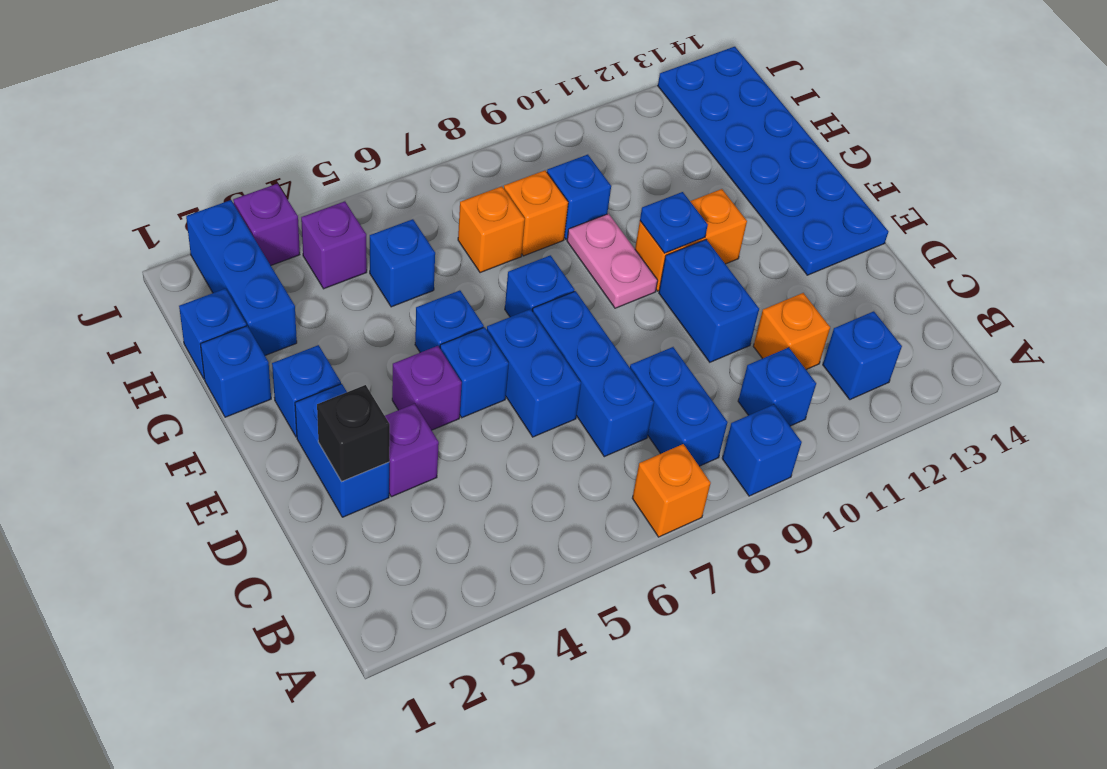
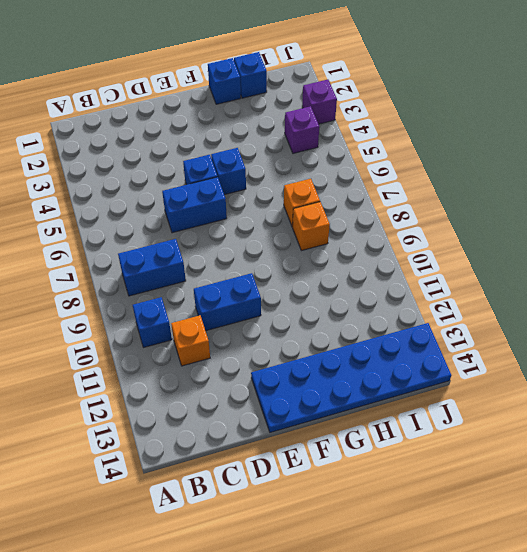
none -> orange 1x1 brick [632,444,711,537]
none -> blue 1x1 brick [722,405,802,496]
none -> blue 1x1 brick [823,311,902,400]
none -> blue 1x3 brick [533,291,654,457]

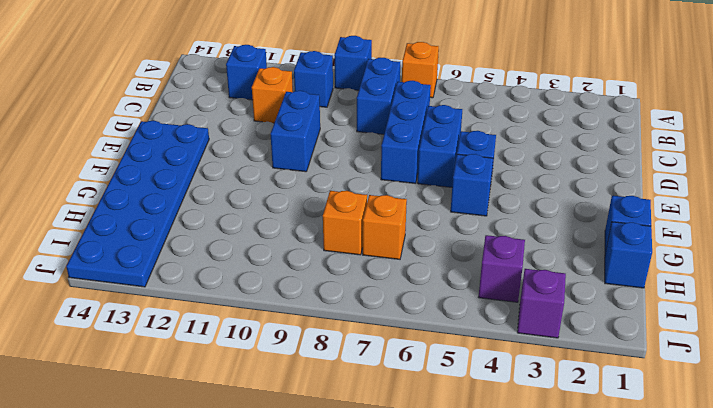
none -> blue 1x2 brick [295,384,389,517]
none -> purple 1x1 brick [385,404,439,497]
none -> purple 1x1 brick [392,346,462,430]
none -> blue 1x1 brick [272,345,341,437]

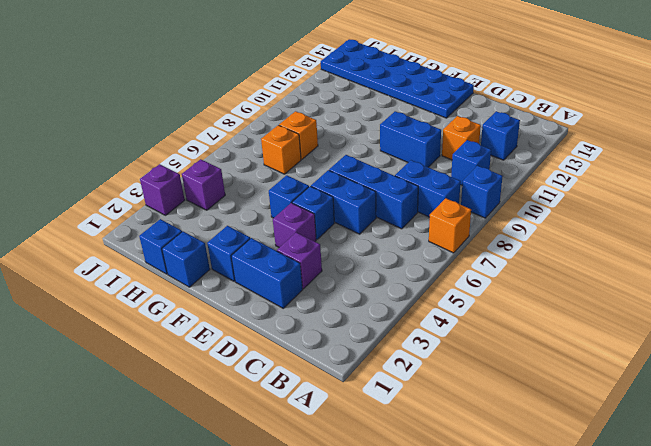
none -> blue 1x1 brick [505,255,575,317]
none -> pink 1x2 plate [567,214,658,308]
none -> orange 1x2 brick [635,189,747,291]
none -> blue 1x3 brick [186,200,297,355]

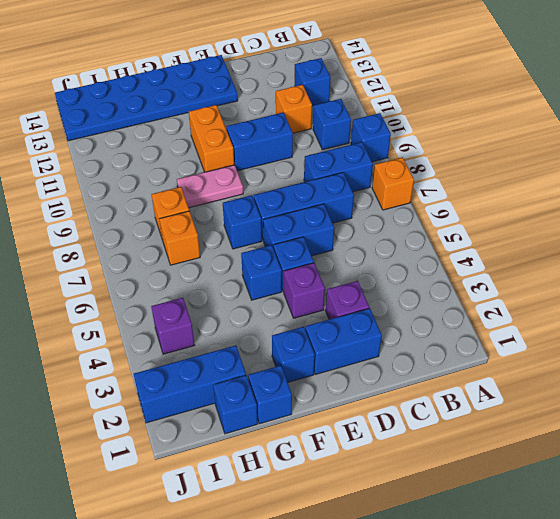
none -> blue 1x1 brick [370,219,435,307]
none -> blue 1x1 brick [547,155,611,239]
none -> purple 1x1 brick [233,184,300,265]
none -> black 1x1 brick [317,385,390,482]

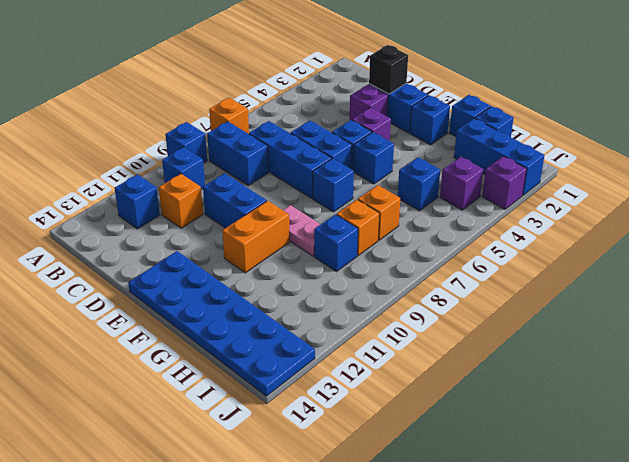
none -> blue 1x1 plate [640,192,708,253]

